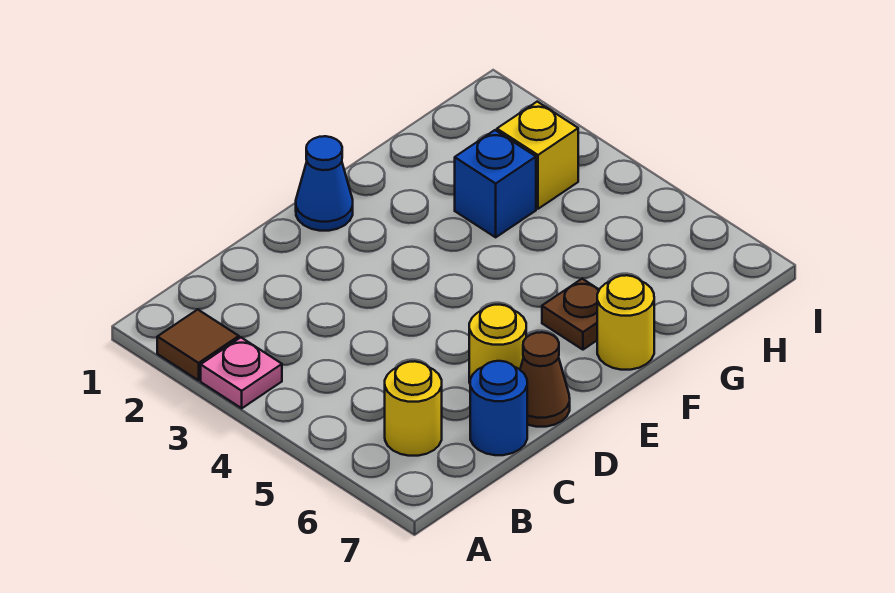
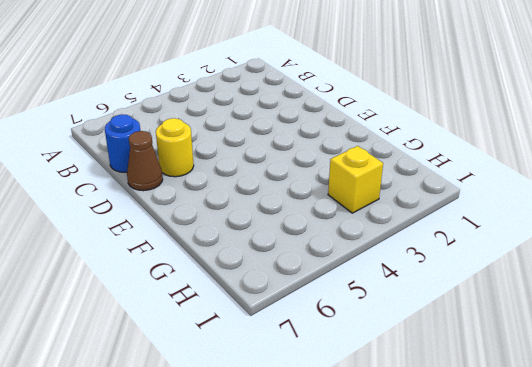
none -> brown 1x1 tile [157,309,239,380]
none -> pink 1x1 plate [201,338,282,408]

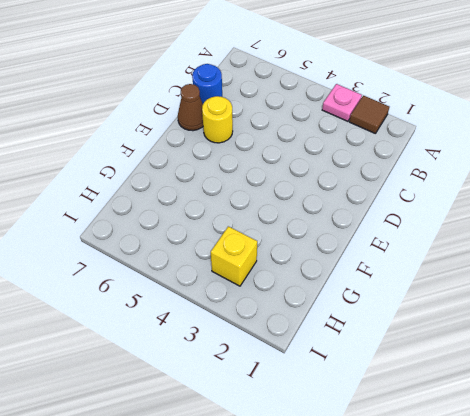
none -> yellow 1x1 round brick [385,361,442,456]
none -> blue 1x1 cone [296,136,353,231]

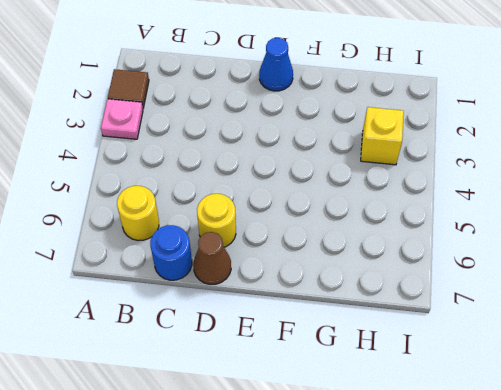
none -> brown 1x1 plate [542,279,599,350]
none -> yellow 1x1 round brick [597,275,654,370]

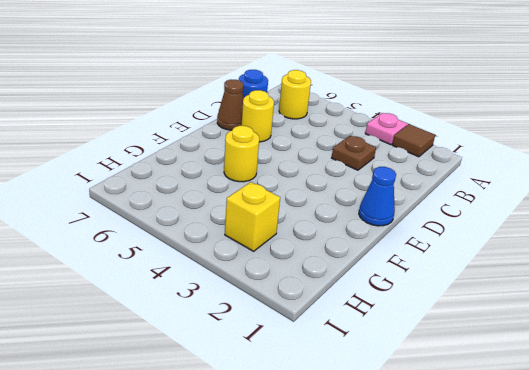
brown 1x1 plate [332,136,376,170] -> brown 1x1 plate moved to [542,279,599,350]
yellow 1x1 round brick [224,126,259,182] -> yellow 1x1 round brick moved to [597,275,654,370]
none -> blue 1x1 brick [455,130,536,237]

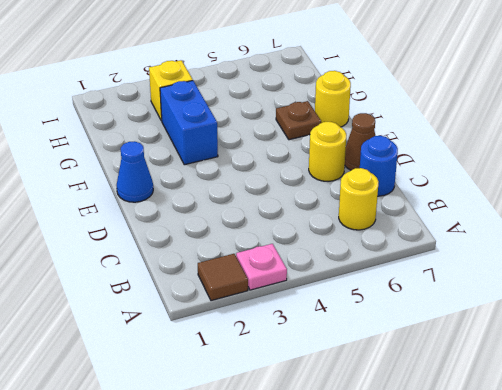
blue 1x2 brick [160,81,218,165] -> blue 1x1 brick [455,130,536,237]

